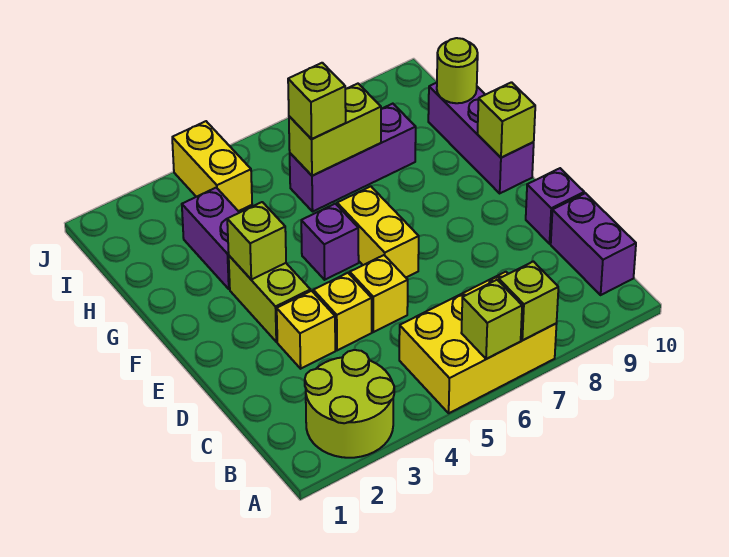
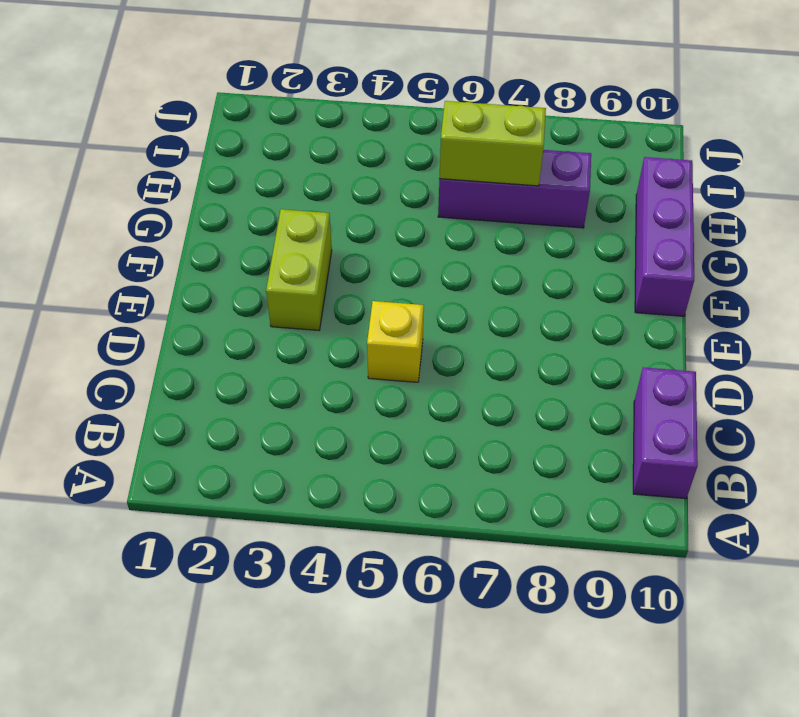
none -> lime 2x2 round brick [305,350,394,458]
none -> yellow 2x3 brick [399,272,556,413]
none -> yellow 1x1 brick [277,291,335,369]

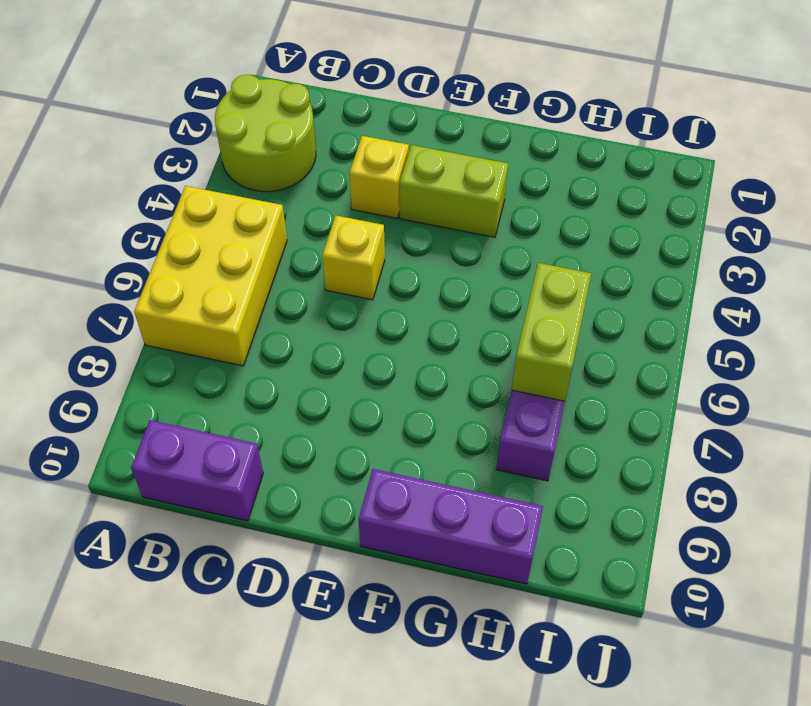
none -> yellow 1x1 brick [313,273,372,350]
none -> purple 1x1 brick [526,168,584,244]
none -> yellow 1x2 brick [337,186,419,277]

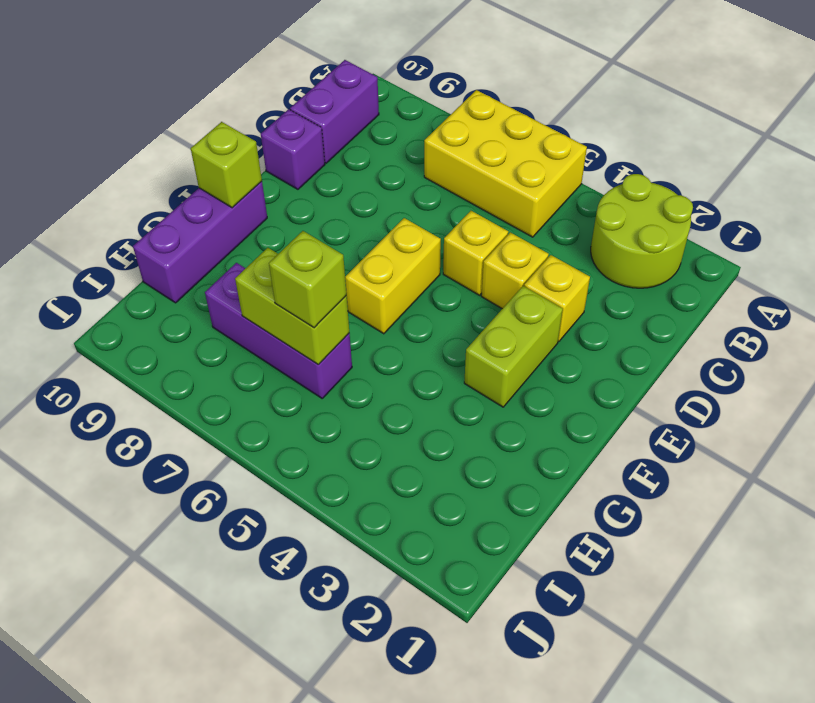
none -> purple 1x1 brick [301,204,359,280]
none -> purple 1x2 brick [182,188,239,289]
none -> yellow 1x2 brick [172,121,252,211]

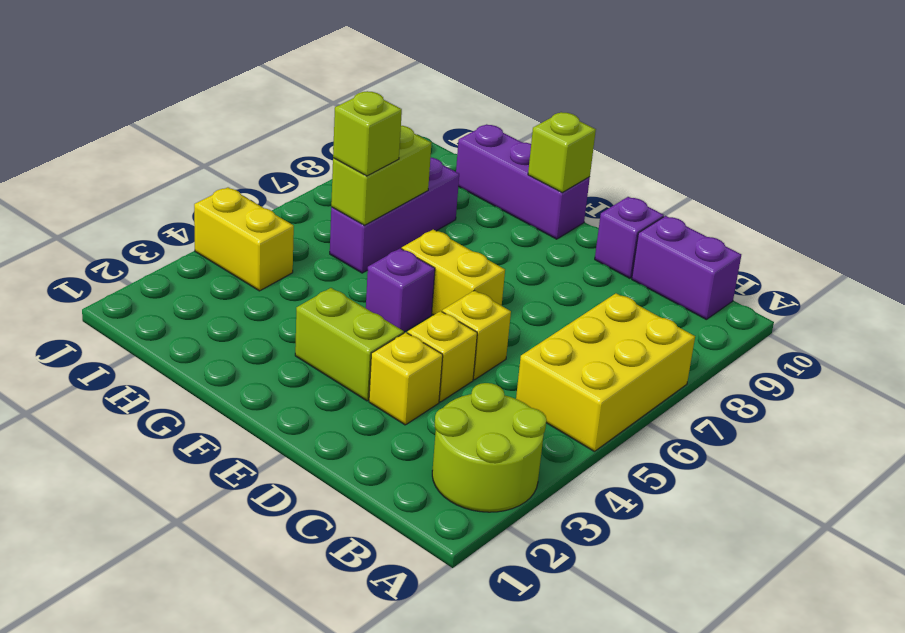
none -> purple 1x2 brick [182,188,239,289]
none -> lime 1x1 brick [461,280,522,359]
none -> lime 1x1 brick [499,261,558,340]

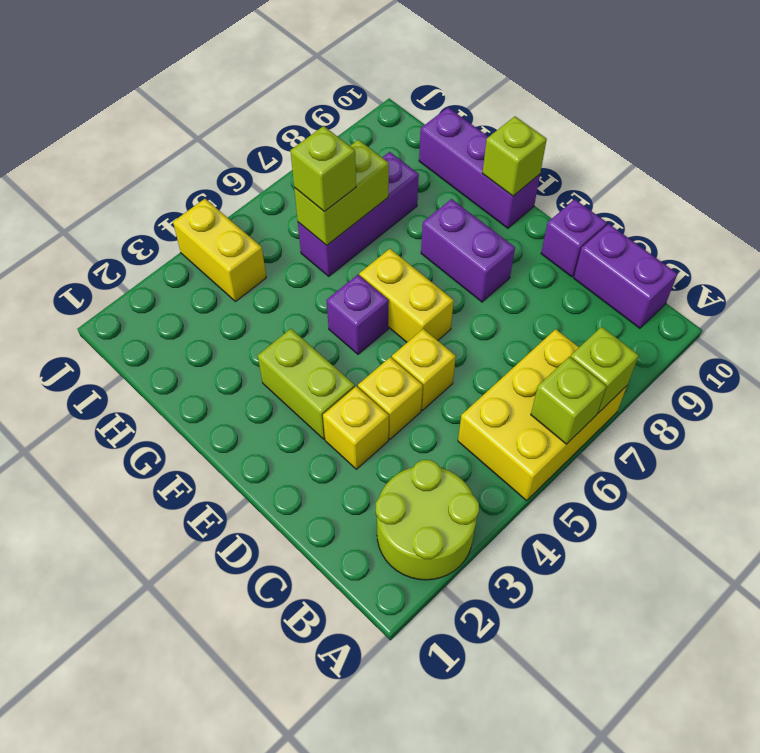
purple 1x2 brick [421,199,515,302] -> purple 1x2 brick moved to [182,188,239,289]
none -> lime 1x1 brick [227,202,286,280]
none -> lime 1x1 round brick [437,38,478,103]

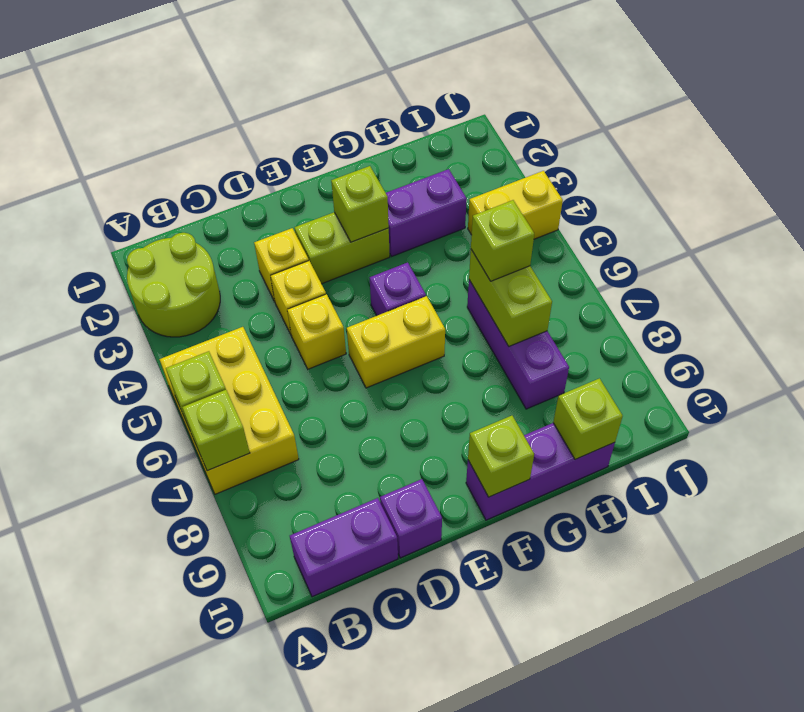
lime 1x1 brick [553,378,623,459] -> lime 1x1 round brick [437,38,478,103]

